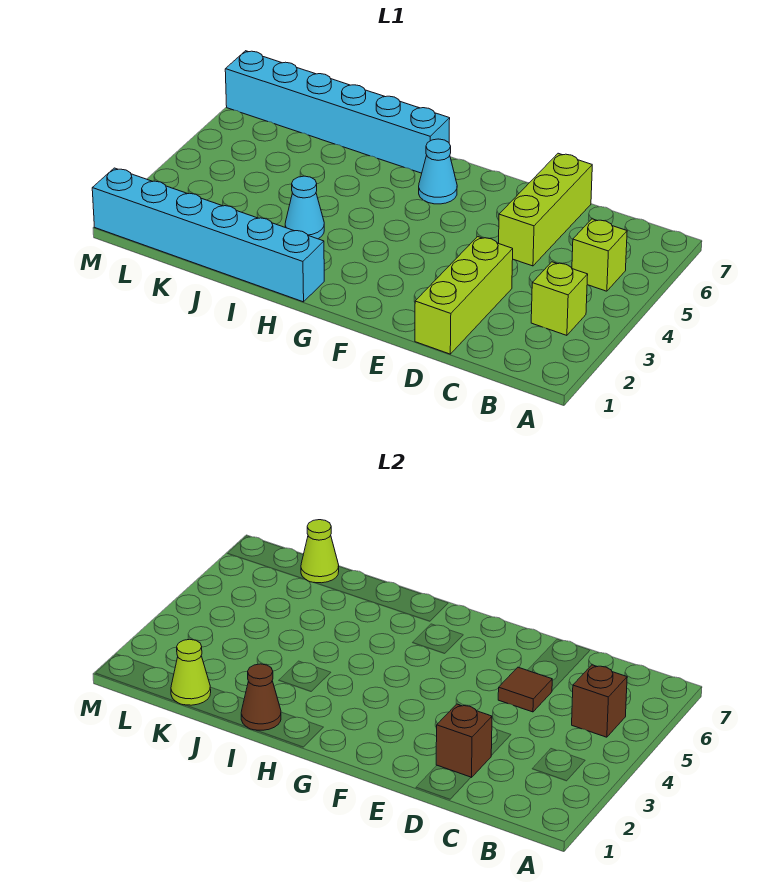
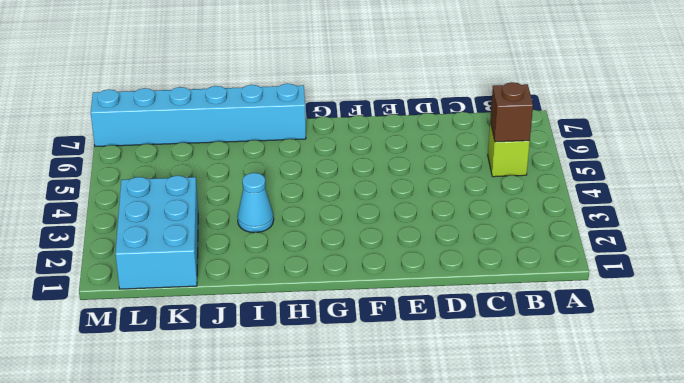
cyan 2x3 brick [115,176,198,289] -> cyan 1x6 brick [92,168,324,302]
none -> lime 1x1 brick [531,262,588,335]
none -> lime 1x3 brick [415,237,513,354]
none -> lime 1x3 brick [499,153,592,266]

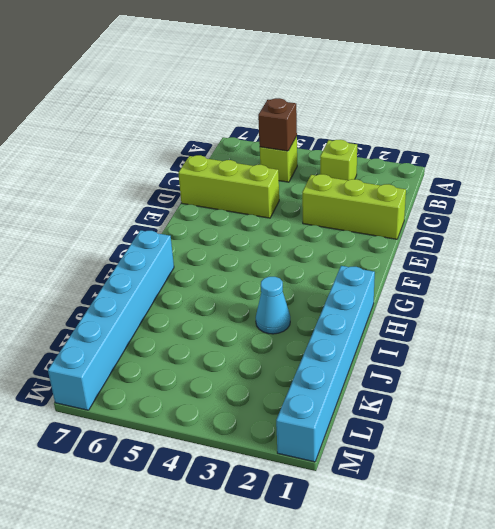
none -> cyan 1x1 cone [419,139,457,204]
none -> brown 1x1 brick [436,704,492,778]
none -> brown 1x1 tile [498,667,552,712]

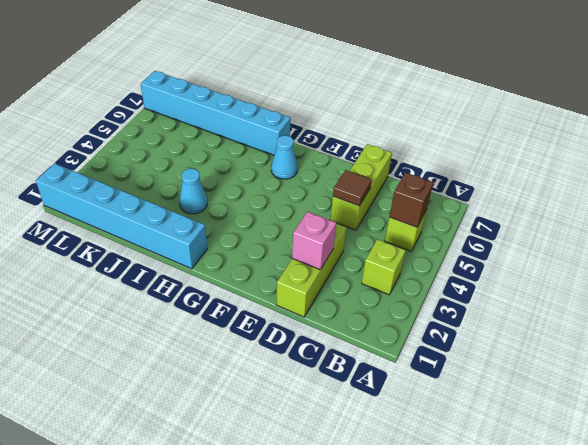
pink 1x1 brick [292,212,336,270] -> brown 1x1 brick [436,704,492,778]
none -> brown 1x1 cone [241,664,281,730]
none -> lime 1x1 cone [171,639,211,705]
none -> lime 1x1 cone [301,520,339,583]

